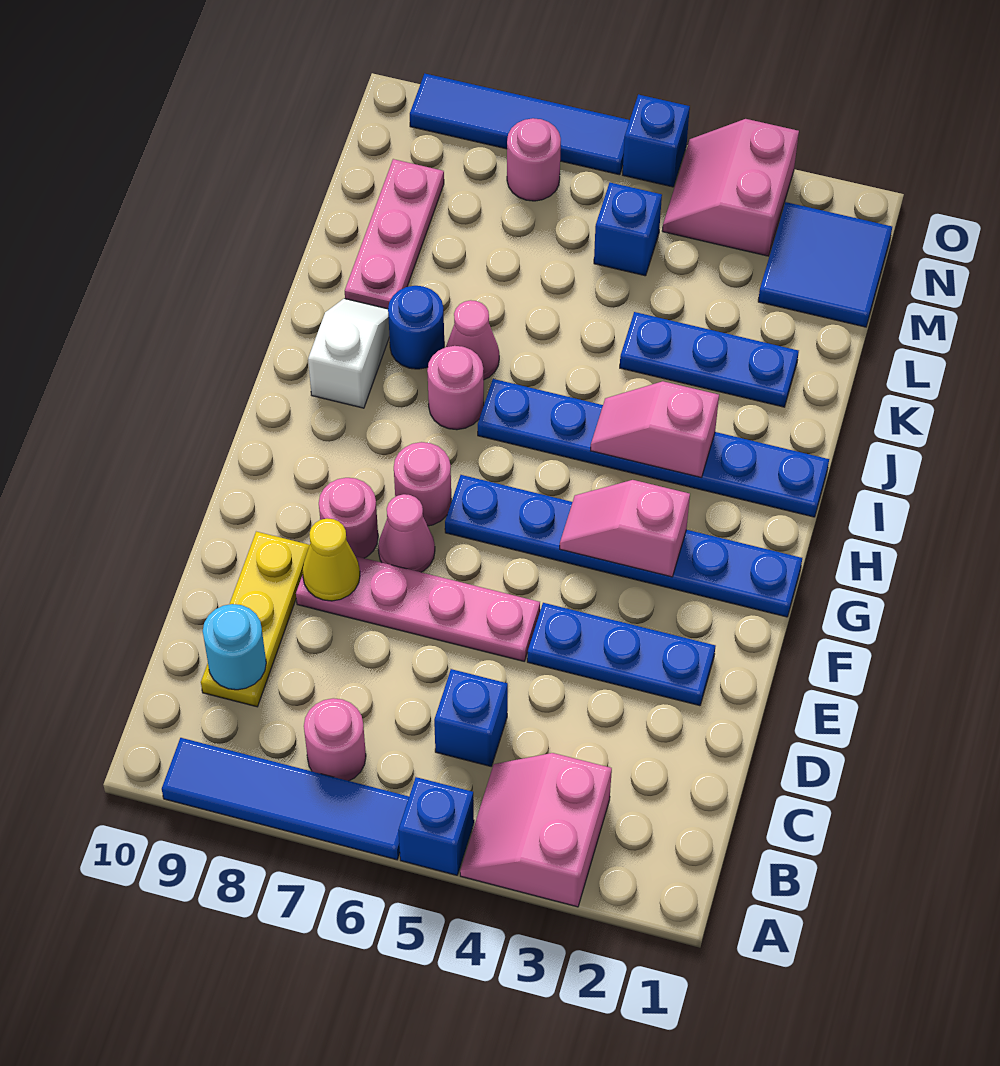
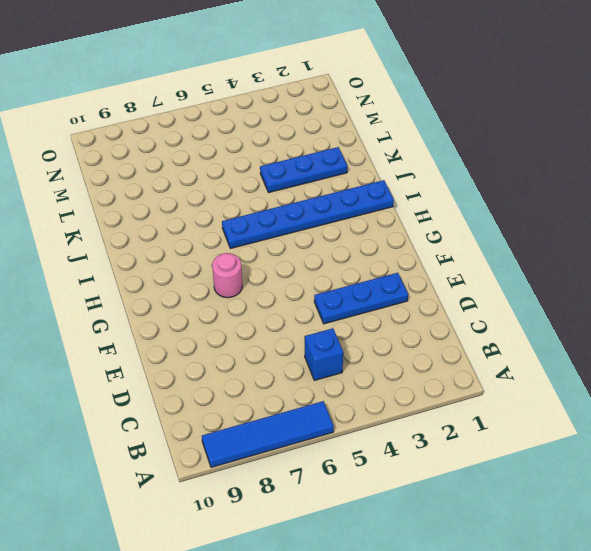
none -> pink 2x2 slope [460,753,612,907]
none -> blue 1x1 brick [398,777,474,875]
none -> pink 1x1 round brick [304,698,366,781]

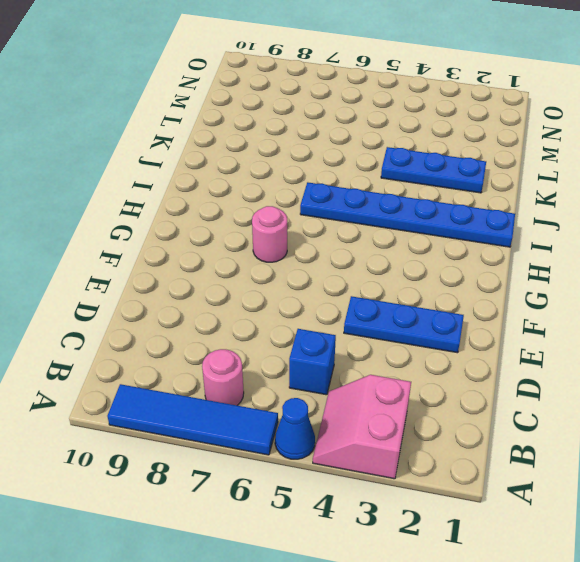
blue 1x1 cone [275,398,315,459] -> blue 1x1 brick [398,777,474,875]
none -> yellow 1x3 plate [201,532,310,707]
none -> pink 1x4 plate [296,556,540,661]
none -> pink 1x1 cone [378,494,435,572]

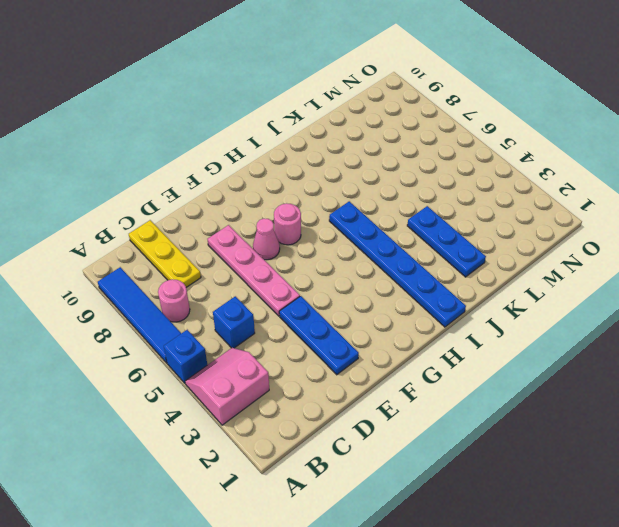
yellow 1x3 plate [129,220,201,287] -> yellow 1x3 plate turned to [201,532,310,707]
none -> pink 1x1 round brick [319,478,378,558]
none -> blue 1x6 plate [445,475,802,617]
none -> pink 1x1 round brick [427,346,484,430]

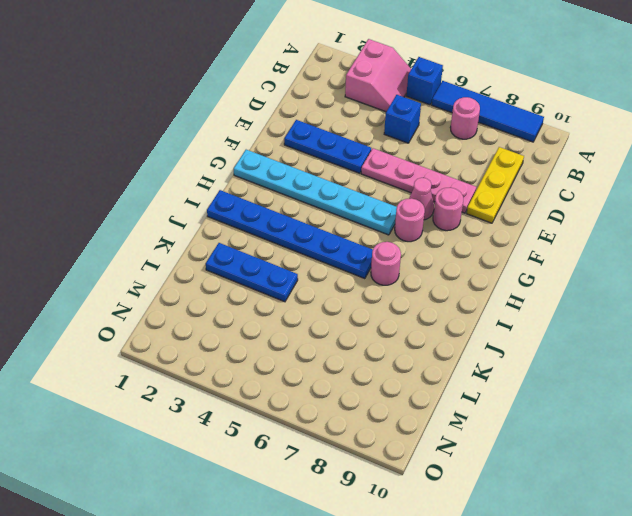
cyan 1x6 plate [234,150,397,235] -> blue 1x6 plate [445,475,802,617]
none -> white 1x2 slope [308,298,389,408]
none -> pink 1x1 cone [446,300,499,380]
none -> blue 1x1 round brick [388,286,444,369]

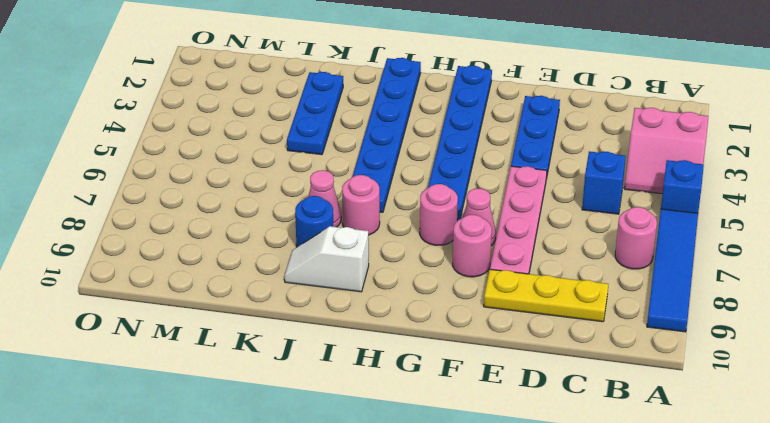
none -> pink 1x3 plate [345,159,444,309]
none -> blue 2x2 tile [758,202,892,327]
none -> blue 1x1 brick [594,183,662,276]

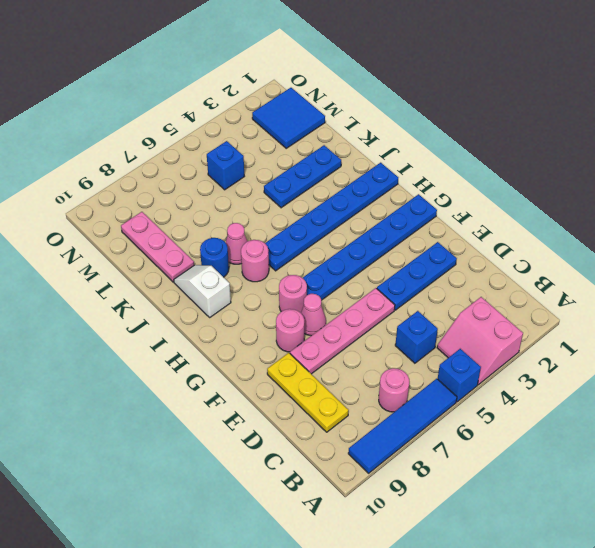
none -> pink 2x2 slope [662,119,799,256]
none -> pink 1x1 round brick [507,118,561,201]
none -> blue 1x1 brick [623,95,690,187]

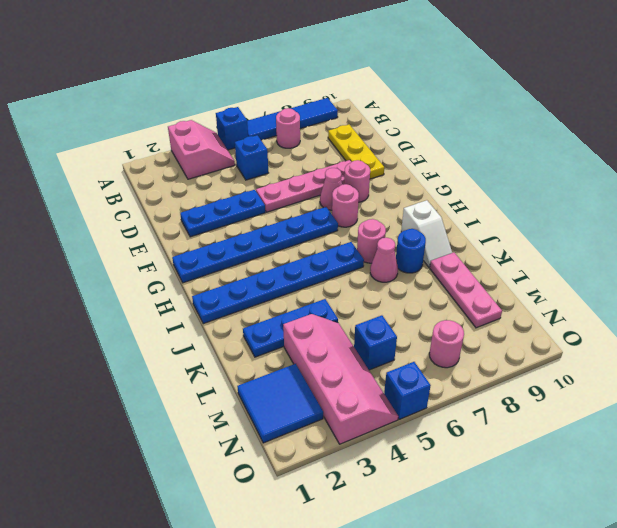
pink 2x4 slope [283,314,398,444] -> pink 2x2 slope [662,119,799,256]
none -> blue 1x4 tile [410,74,630,175]
none -> cyan 1x1 round brick [203,604,266,690]
none -> yellow 1x1 cone [302,518,360,601]

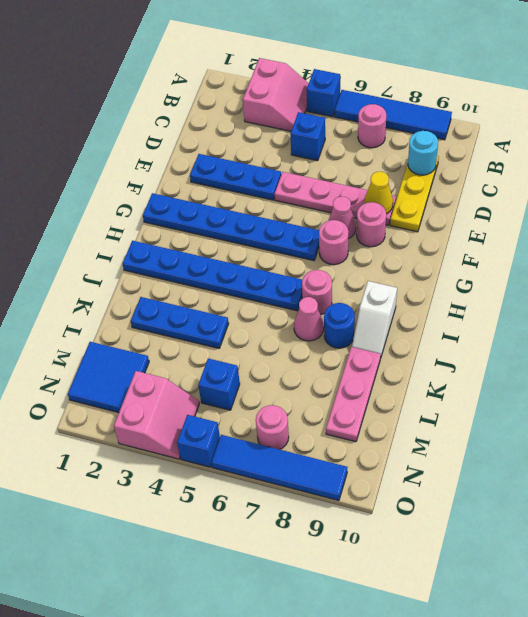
none -> pink 1x2 slope [560,480,690,577]
none -> pink 1x2 slope [591,381,719,477]

